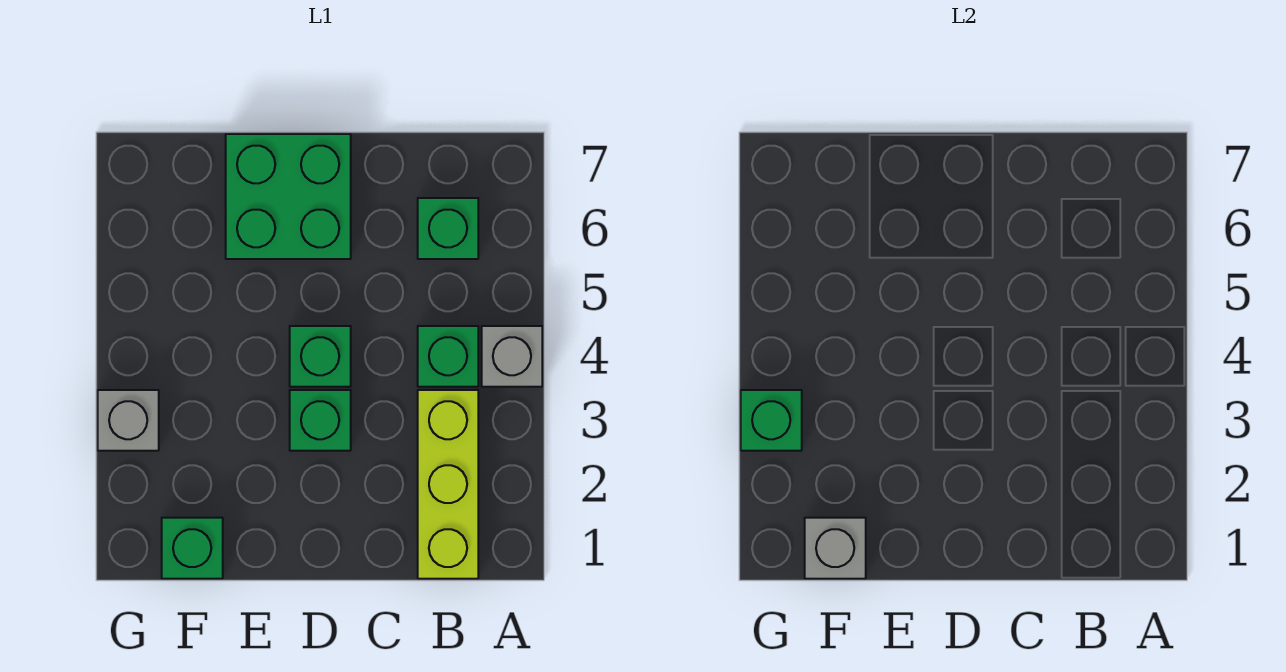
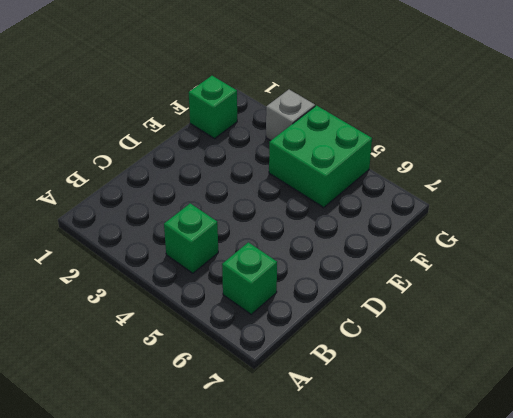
green 2x2 brick [269,106,372,208] -> green 2x2 brick moved to [226,134,351,259]
none -> grey 1x1 brick [482,326,542,387]
none -> lime 1x3 brick [418,390,478,579]

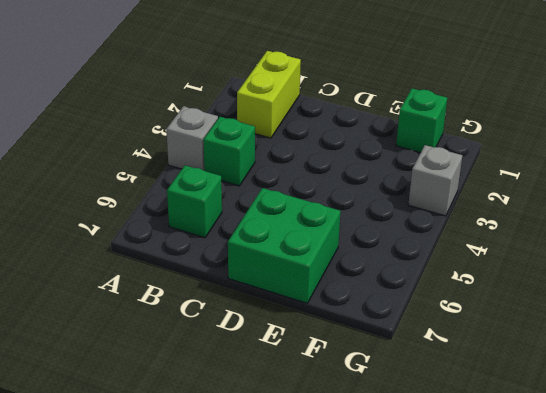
lime 1x2 brick [237,51,301,138] -> lime 1x3 brick [418,390,478,579]
none -> green 1x1 brick [290,390,351,451]
none -> green 1x1 brick [290,326,351,387]

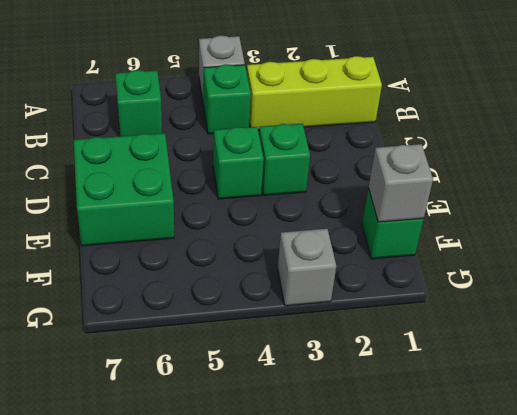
none -> green 1x1 brick [741,390,802,451]

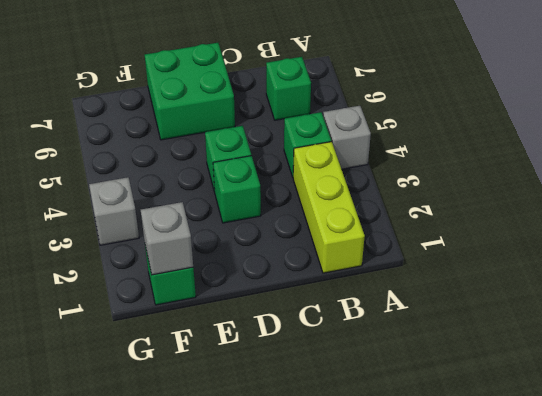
none -> green 1x1 brick [741,390,802,451]

